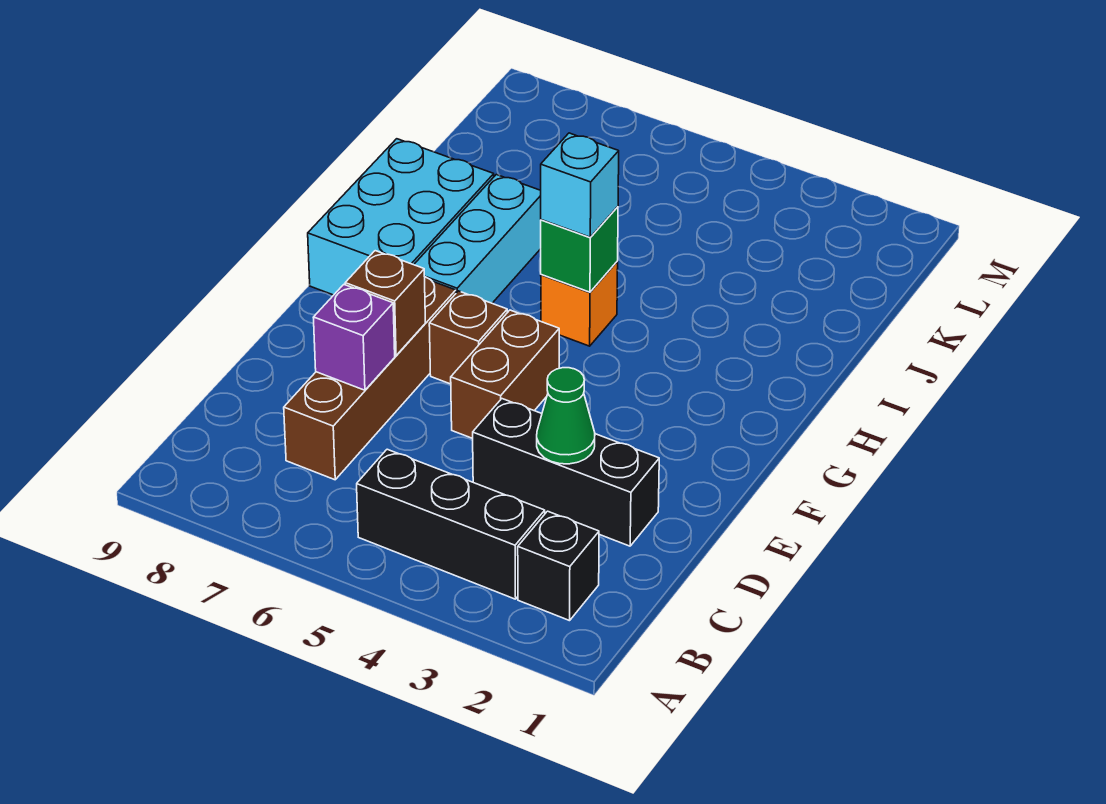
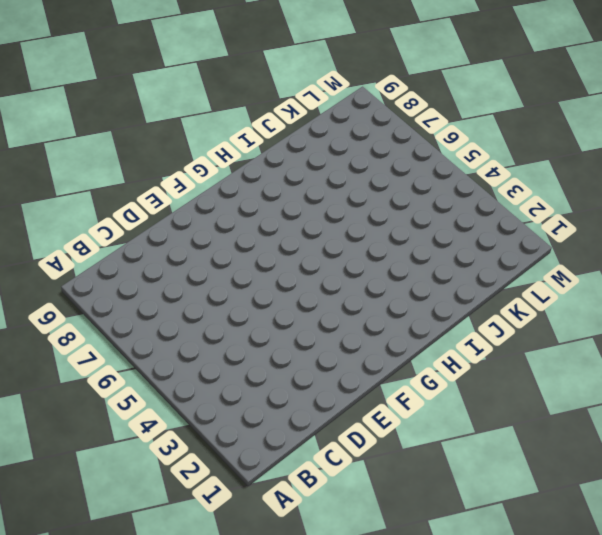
none -> black 1x1 brick [518,511,599,621]
none -> black 1x3 brick [357,449,545,599]
none -> brown 1x4 brick [284,277,456,480]

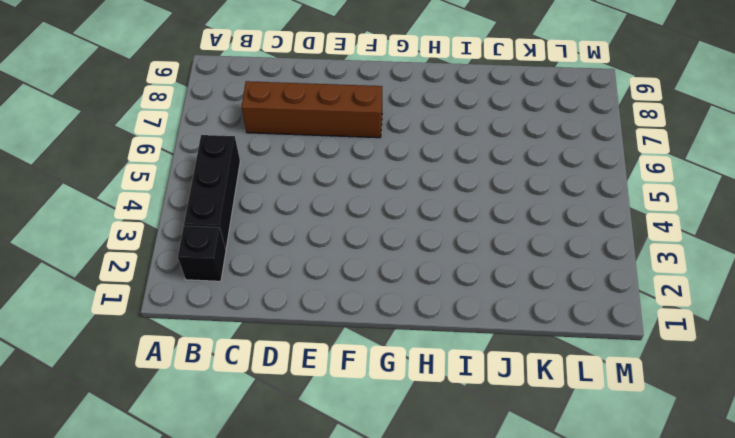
none -> black 1x3 brick [473,399,659,546]
none -> brown 1x2 brick [451,310,559,438]
none -> brown 1x1 brick [429,291,507,384]

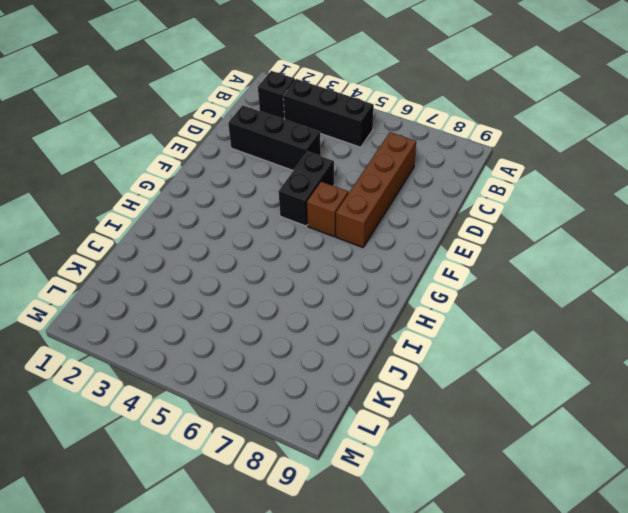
black 1x2 brick [279,152,334,226] -> brown 1x2 brick [451,310,559,438]
none -> cyan 1x3 brick [414,175,541,303]
none -> cyan 2x3 brick [308,139,494,295]
none -> orange 1x1 brick [541,262,618,346]

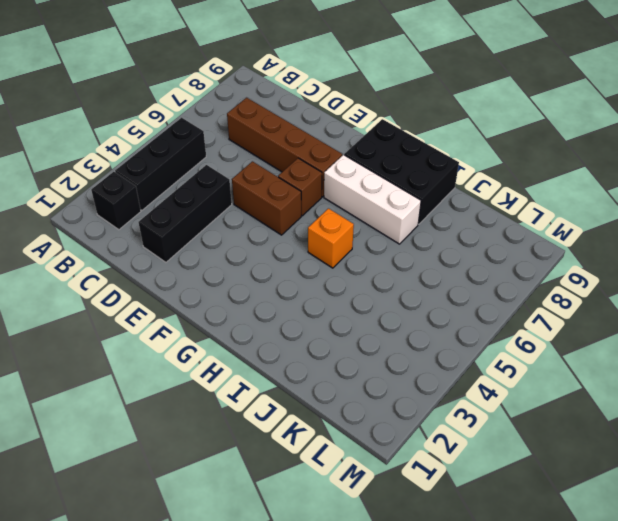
white 1x3 brick [324,155,421,244] -> cyan 1x3 brick [414,175,541,303]
black 2x3 brick [344,119,459,224] -> cyan 2x3 brick [308,139,494,295]
none -> green 1x1 cone [537,368,595,464]
none -> purple 1x1 brick [313,285,395,390]
none -> brown 1x1 brick [345,251,425,355]

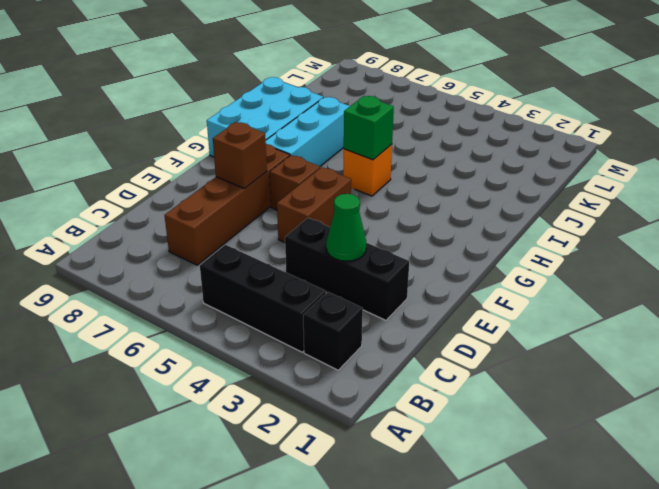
none -> purple 1x1 brick [313,285,395,390]
none -> cyan 1x1 brick [541,133,619,237]

